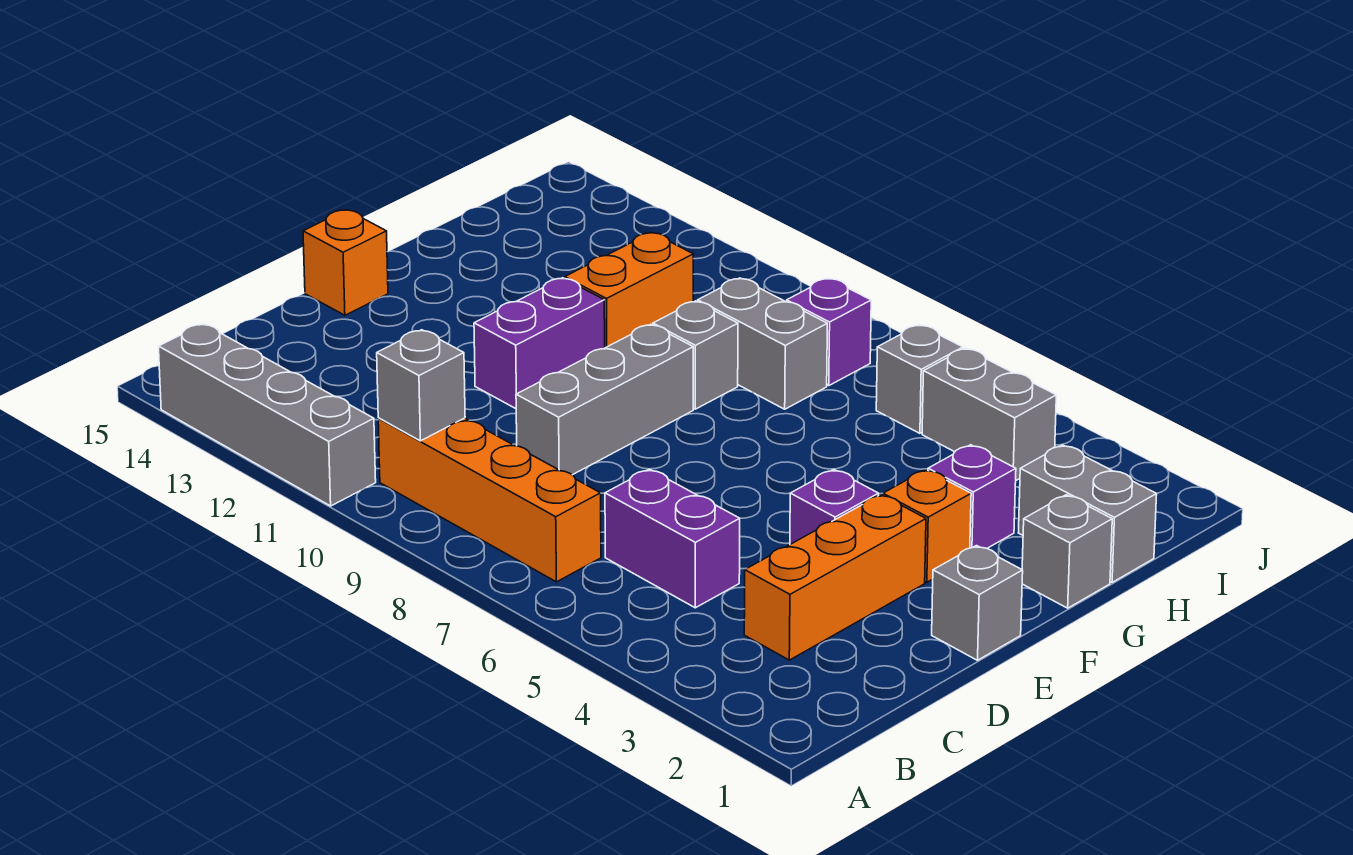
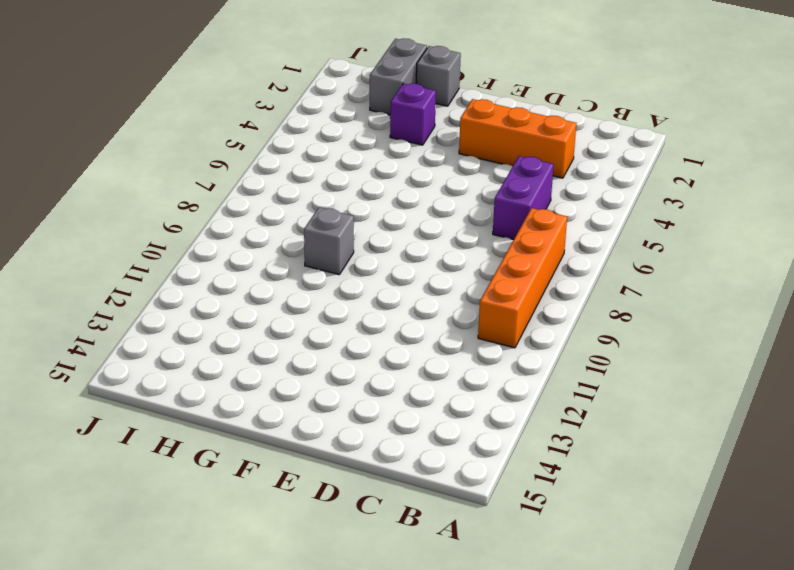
none -> grey 1x4 brick [158,324,376,506]
none -> grey 1x3 brick [516,324,693,475]
none -> grey 1x1 brick [932,546,1023,660]

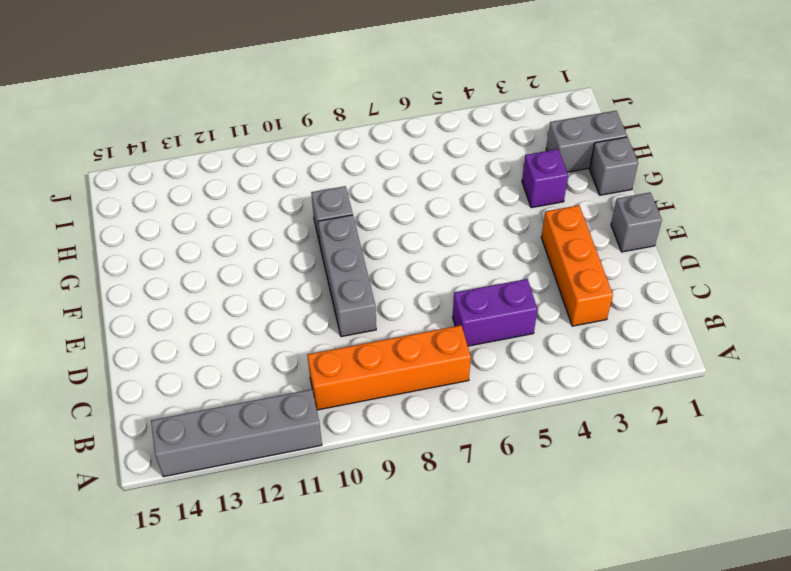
none -> purple 1x1 brick [790,469,879,544]
none -> purple 1x2 brick [474,278,605,409]
none -> orange 1x1 brick [303,210,388,315]

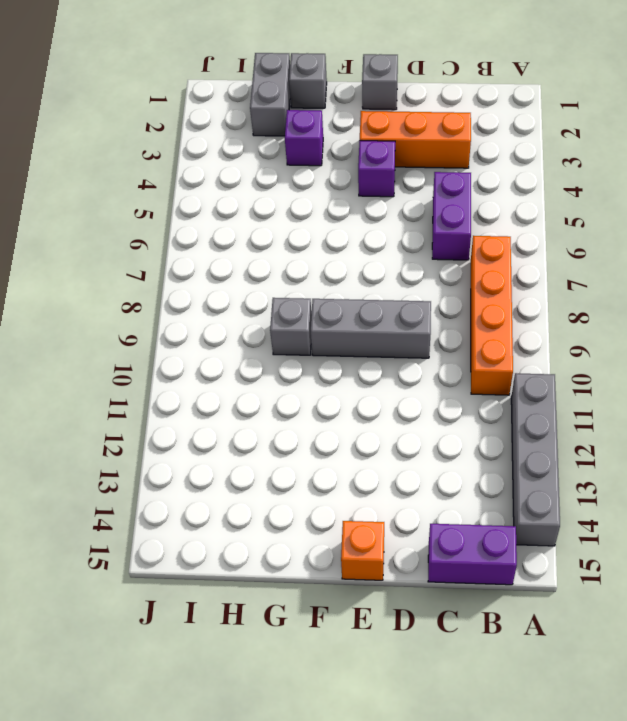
purple 1x2 brick [428,524,517,585] -> purple 1x2 brick moved to [474,278,605,409]
none -> orange 1x1 brick [883,470,971,582]
none -> orange 1x2 brick [565,232,693,348]
none -> grey 1x2 brick [698,278,827,409]

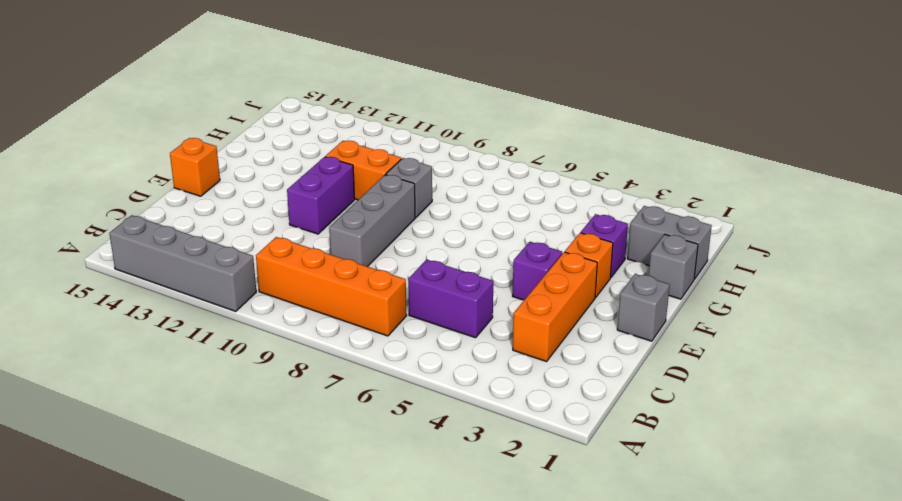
orange 1x2 brick [326,140,401,200] -> orange 1x2 brick turned to [565,232,693,348]
none -> grey 1x2 brick [698,278,827,409]
none -> grey 1x2 brick [922,348,1056,480]
none -> grey 1x1 brick [876,325,963,433]

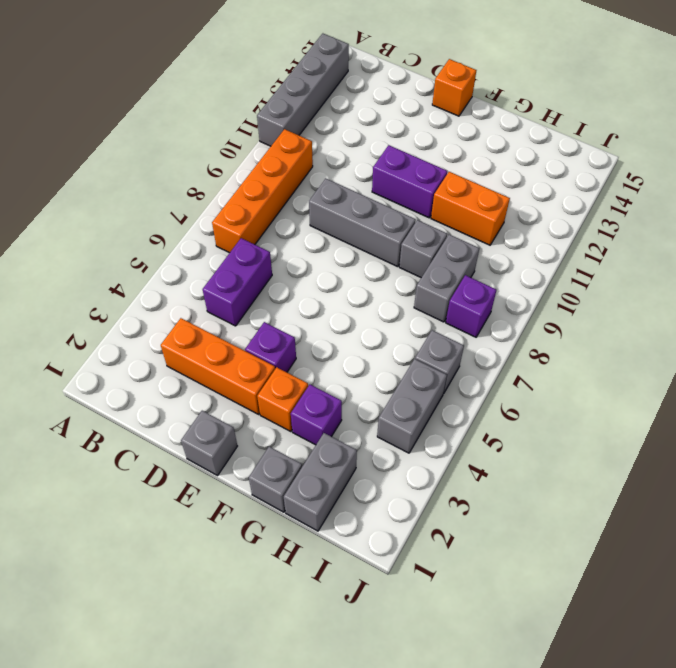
none -> grey 1x1 brick [377,330,465,441]

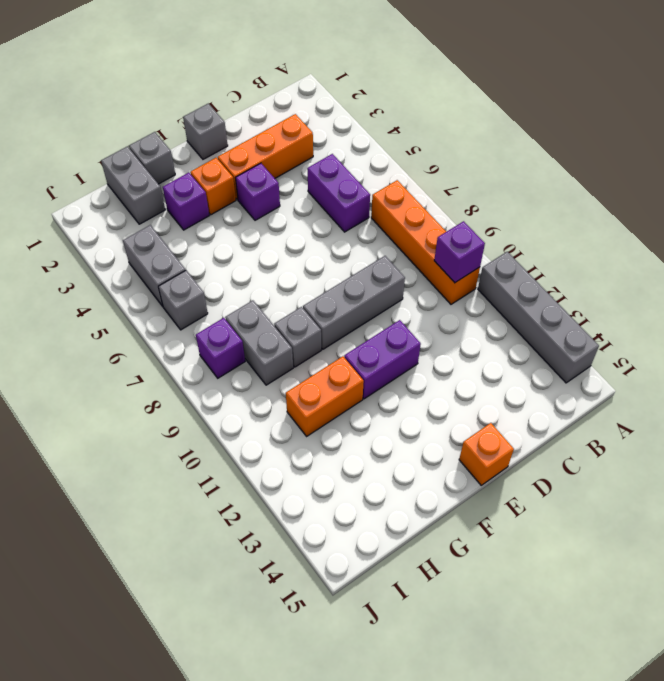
purple 1x1 brick [434,221,485,283] -> grey 1x1 brick [377,330,465,441]

